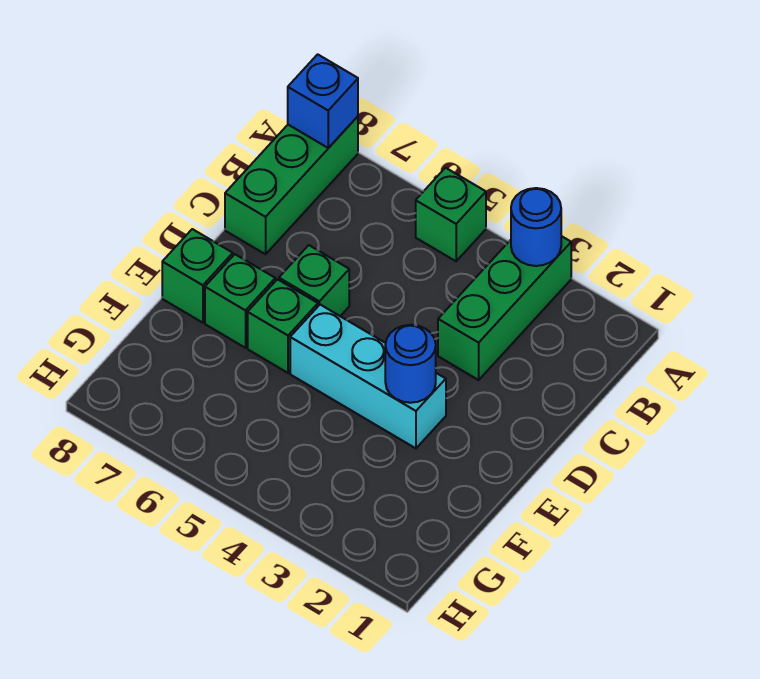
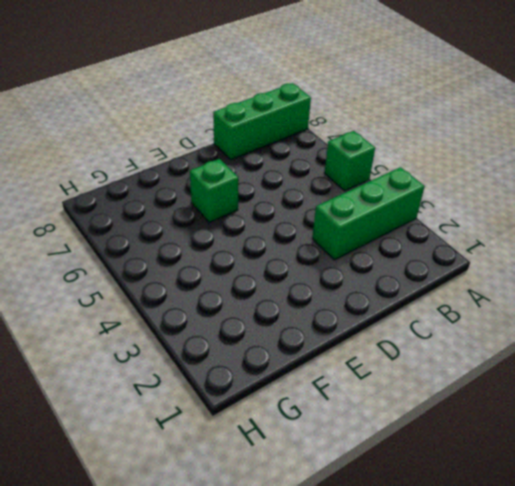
none -> green 1x1 brick [279,245,349,316]
none -> cyan 1x3 brick [290,305,446,448]

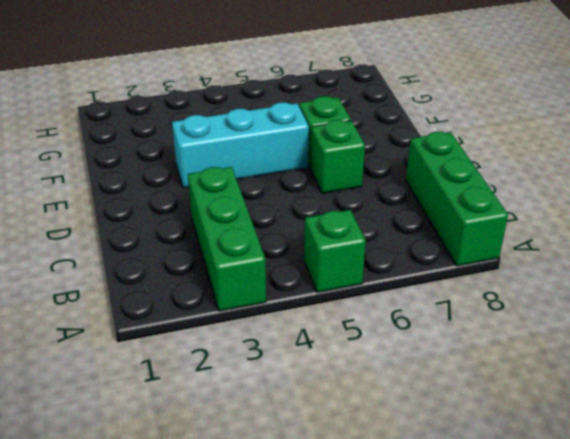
none -> green 1x1 brick [205,254,275,348]
none -> green 1x1 brick [162,229,233,323]

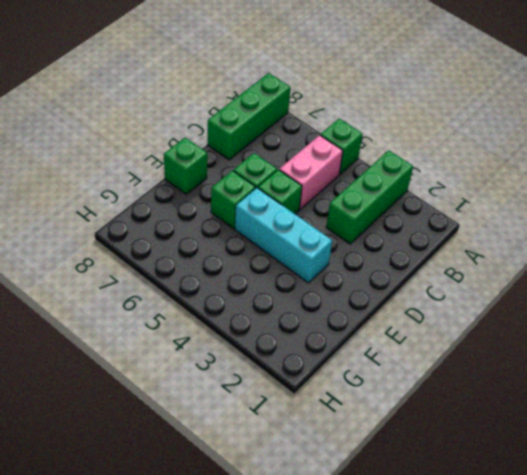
pink 1x2 brick [279,135,343,209] -> none
green 1x1 brick [258,170,302,214] -> green 1x1 brick moved to [205,254,275,348]
none -> blue 1x1 round brick [511,188,561,266]
none -> blue 1x1 brick [288,54,358,148]

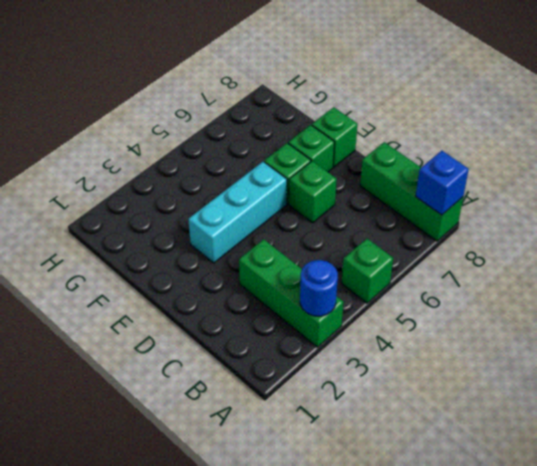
none -> blue 1x1 round brick [385,325,436,403]

